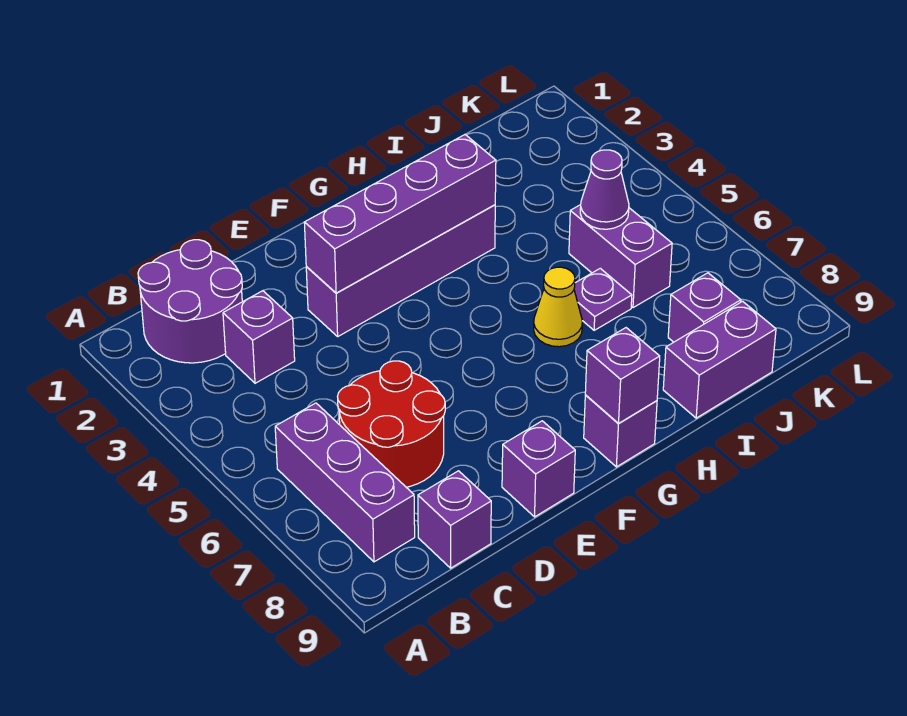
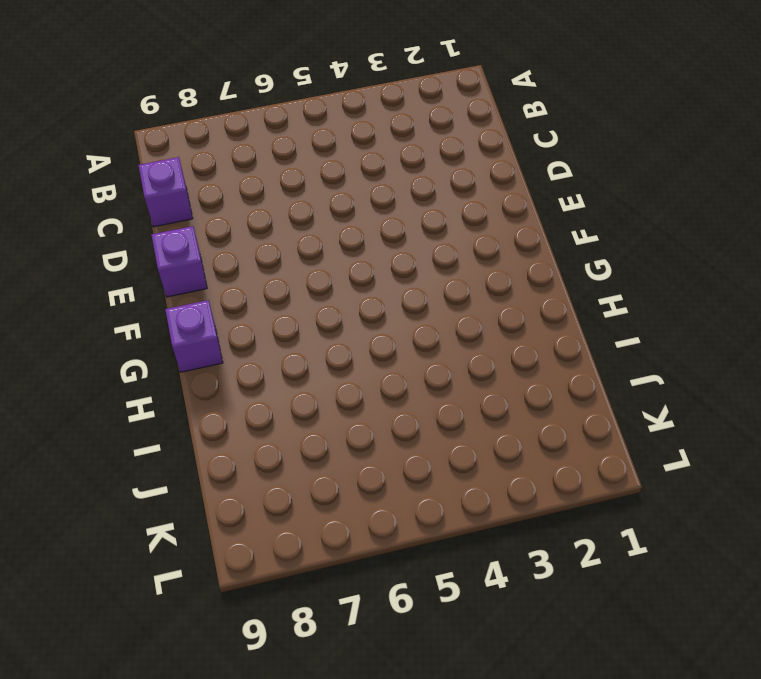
none -> purple 2x2 round brick [138,240,242,363]
none -> purple 1x3 brick [275,403,415,562]
none -> purple 1x1 brick [223,291,295,383]

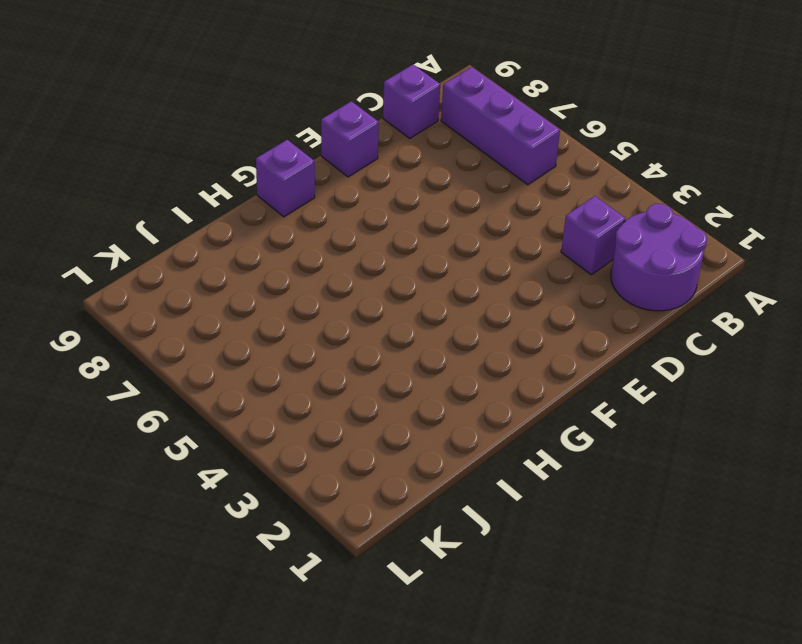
none -> red 2x2 round brick [337,361,445,487]
none -> purple 1x4 brick [306,205,495,336]
none -> yellow 1x1 cone [534,267,582,347]

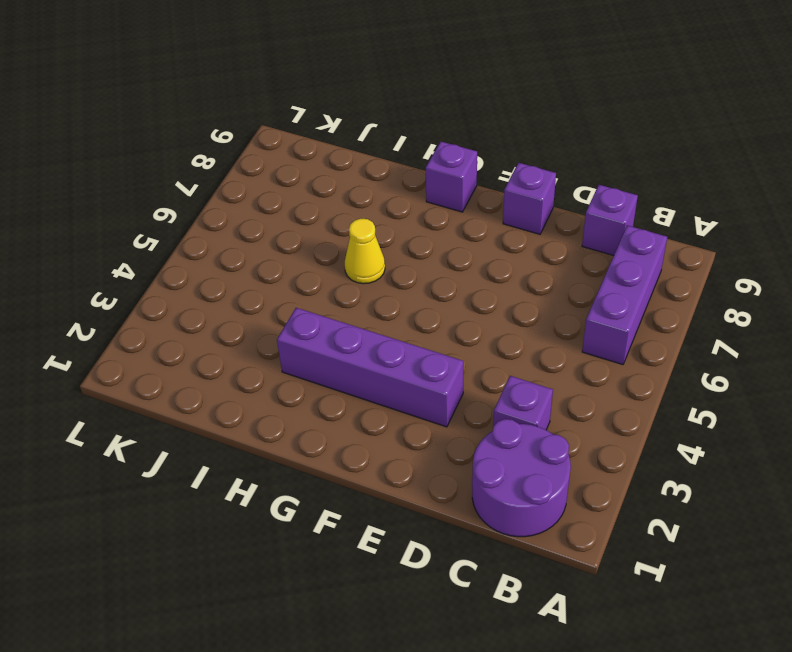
none -> red 2x2 round brick [337,361,445,487]
none -> purple 1x1 plate [574,268,632,330]
none -> purple 1x2 brick [663,301,776,418]

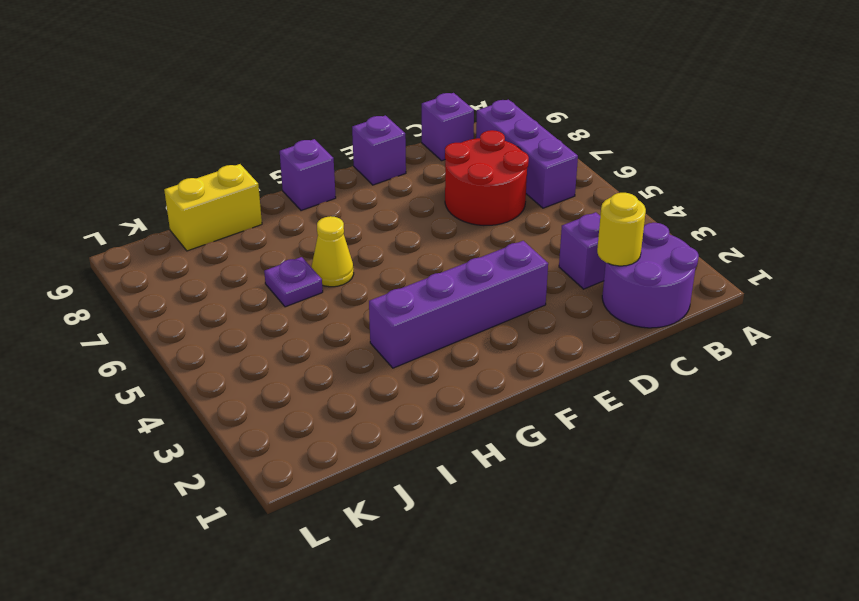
yellow 1x1 round brick [597,193,646,266] -> none
yellow 1x2 brick [164,164,262,251] -> purple 1x2 brick [663,301,776,418]
none -> purple 1x2 brick [569,205,672,308]
none -> purple 1x1 brick [668,273,741,342]
none -> purple 1x4 brick [304,135,496,293]

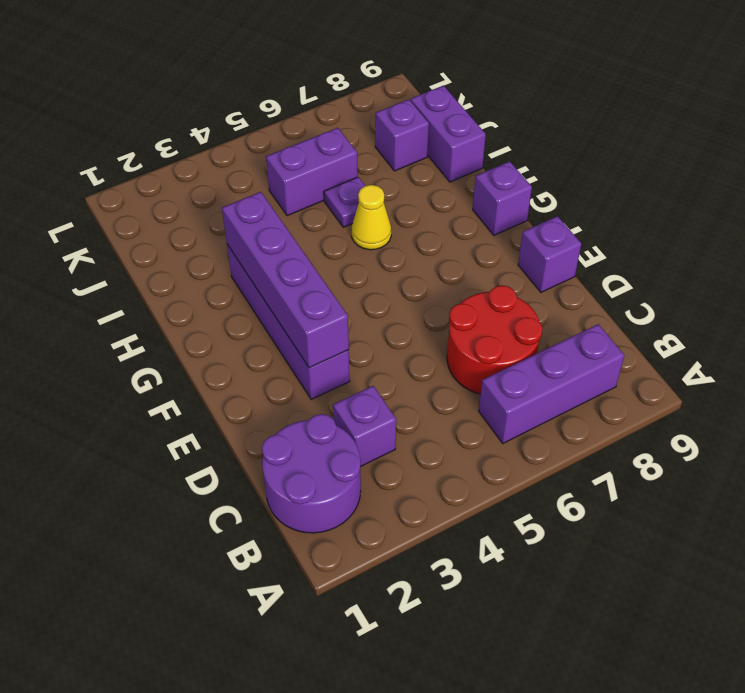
none -> purple 1x1 brick [418,471,491,568]
none -> purple 1x1 brick [585,328,660,423]
none -> purple 1x1 cone [580,150,629,229]

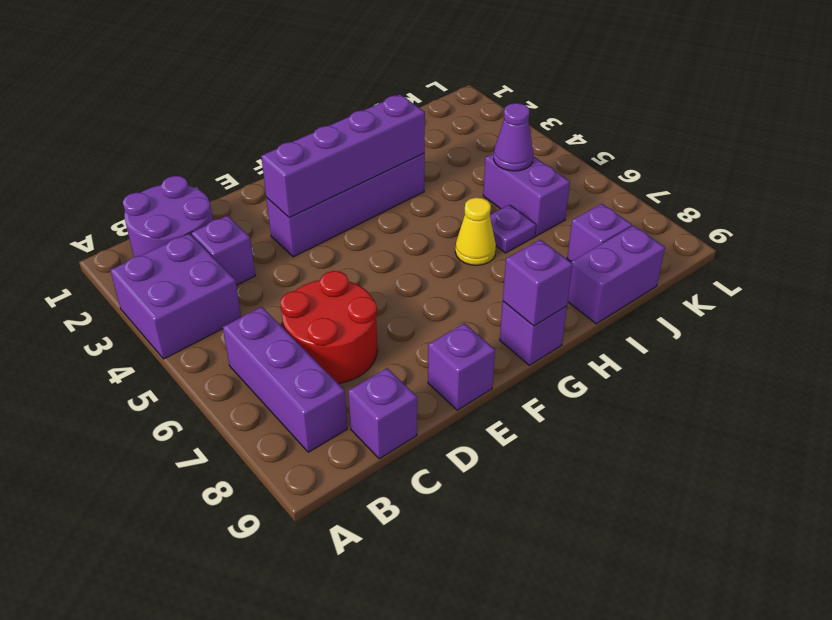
purple 2x2 brick [110,234,241,359] -> none

